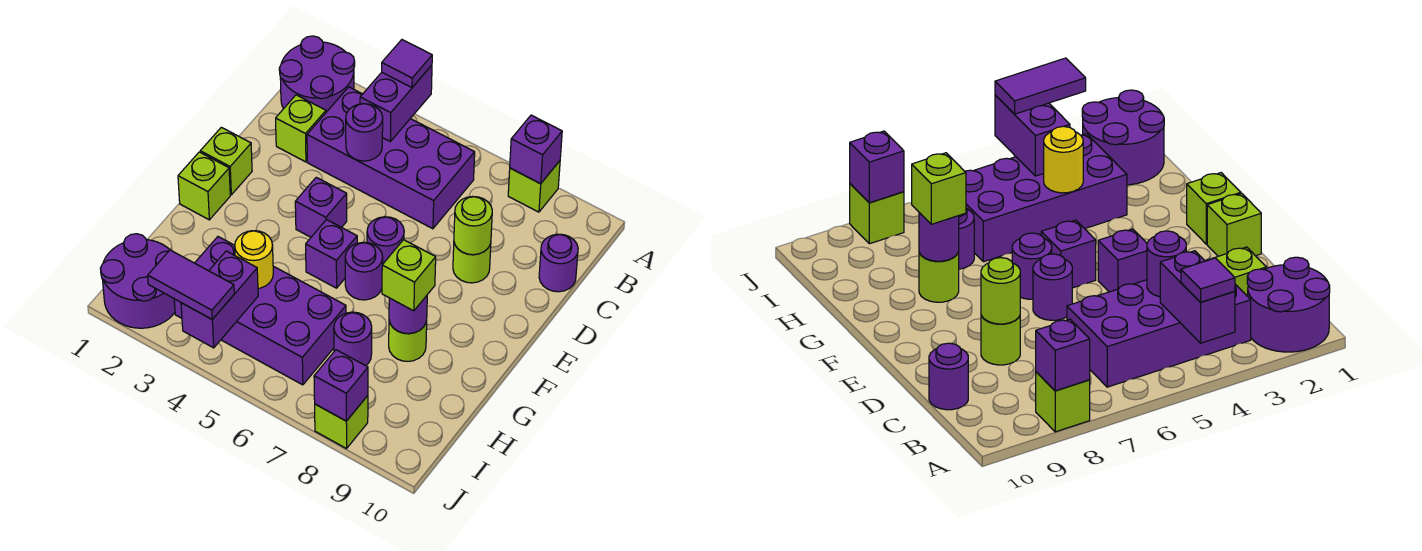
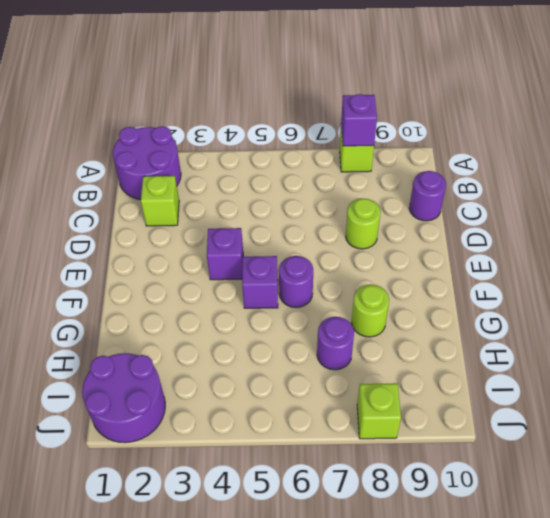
none -> purple 2x4 brick [307,87,475,229]
none -> lime 1x1 brick [200,127,252,195]
none -> purple 1x1 round brick [367,217,404,264]

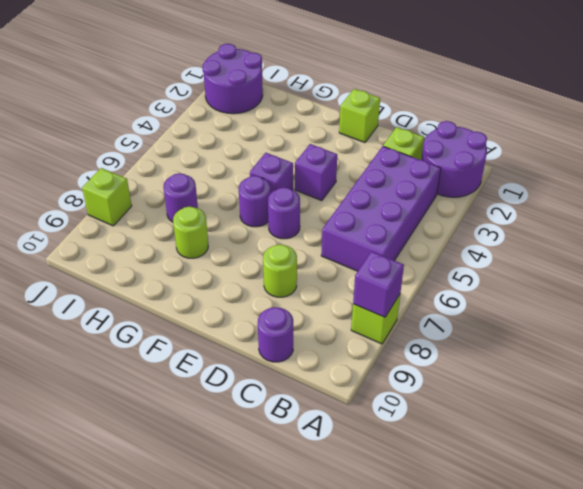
none -> lime 1x1 brick [178,152,230,220]
none -> purple 2x4 brick [174,237,346,385]
none -> purple 1x2 brick [360,65,432,141]

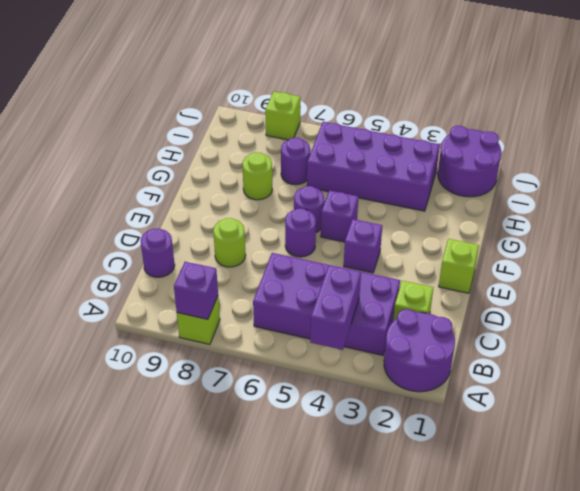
none -> lime 1x1 brick [178,152,230,220]
none -> purple 1x1 round brick [346,104,383,161]
none -> lime 1x1 round brick [454,196,492,255]

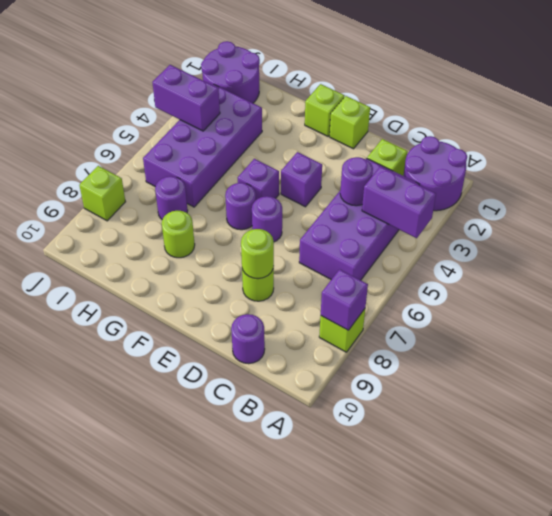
none -> purple 1x1 round brick [389,296,427,334]
none -> yellow 1x1 round brick [235,231,273,288]
none -> purple 1x1 brick [314,350,368,421]

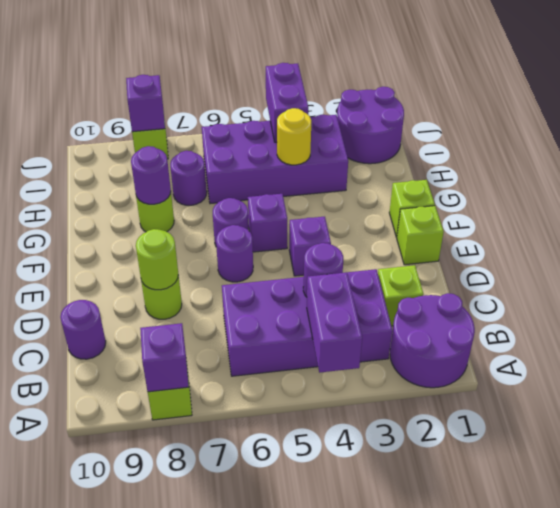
none -> purple 1x1 tile [382,40,432,87]
none -> lime 1x1 brick [382,240,436,311]
none -> purple 1x2 tile [148,250,234,319]

